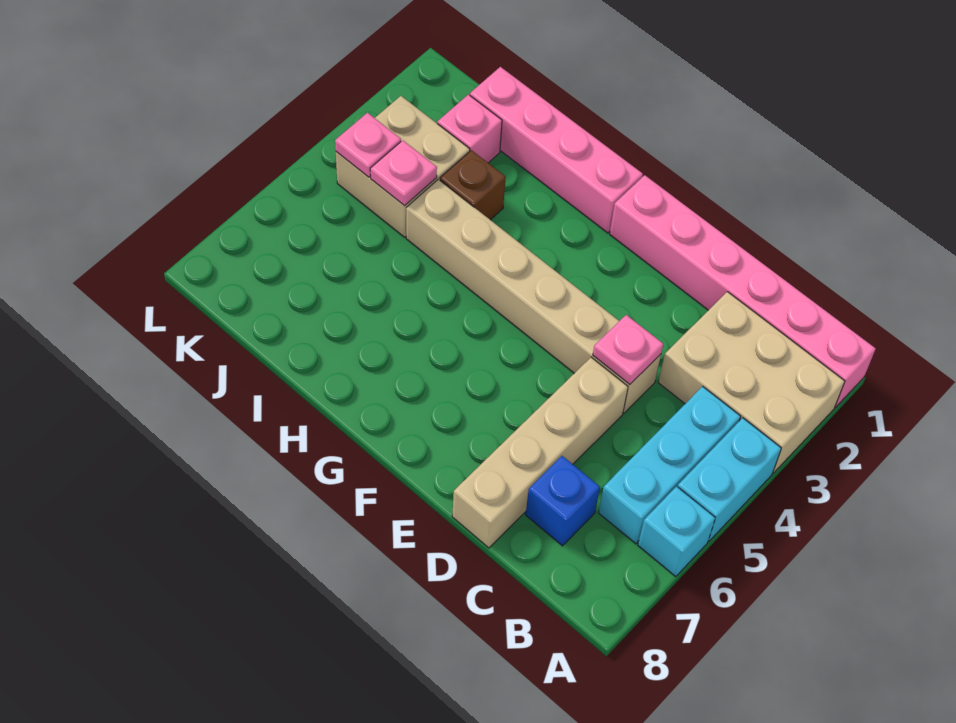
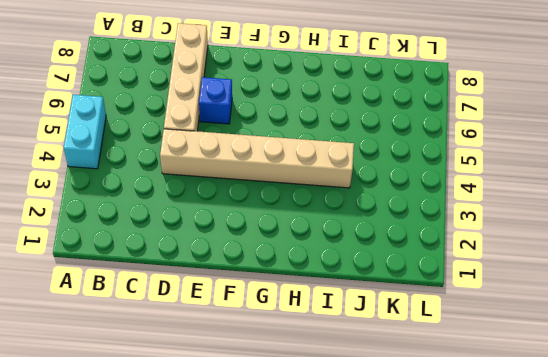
blue 1x1 brick [199,77,232,124] -> blue 1x1 brick moved to [526,456,600,546]
none -> pink 1x6 brick [610,175,876,407]
none -> tan 2x3 brick [658,292,845,473]
none -> cyan 1x1 brick [638,486,715,577]

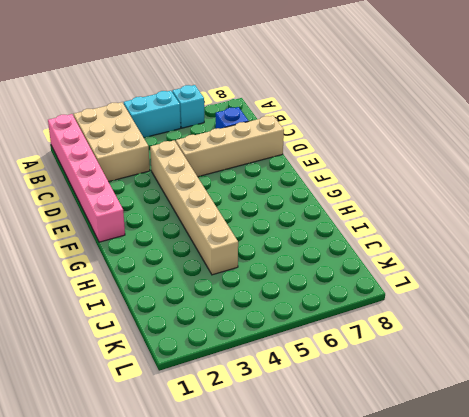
none -> cyan 1x3 brick [598,386,741,544]
none -> pink 1x4 brick [470,67,643,233]
none -> brown 1x1 brick [440,150,506,220]

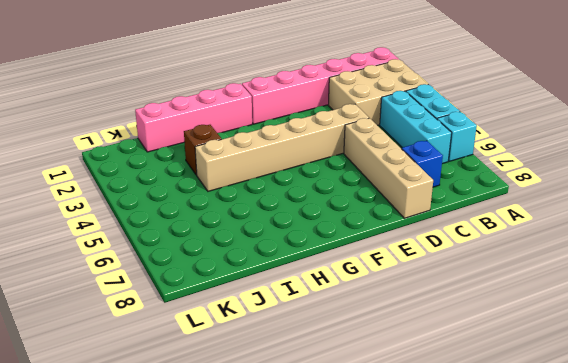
none -> pink 1x1 brick [437,95,502,163]
none -> tan 2x2 brick [336,96,470,237]
none -> pink 1x1 plate [593,315,663,385]

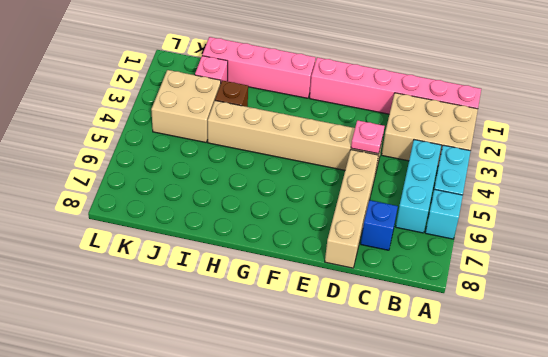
none -> pink 1x1 plate [370,140,437,206]
none -> pink 1x1 plate [335,113,401,177]

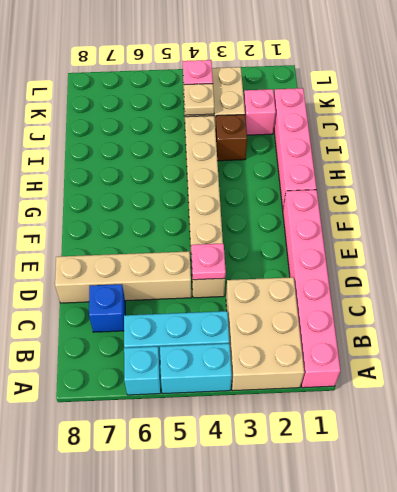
tan 1x1 plate [184,84,214,115] -> pink 1x1 plate [370,140,437,206]

